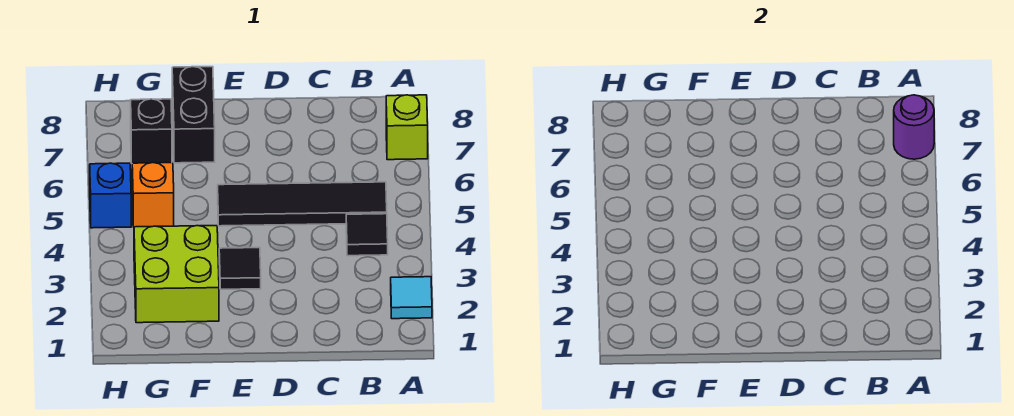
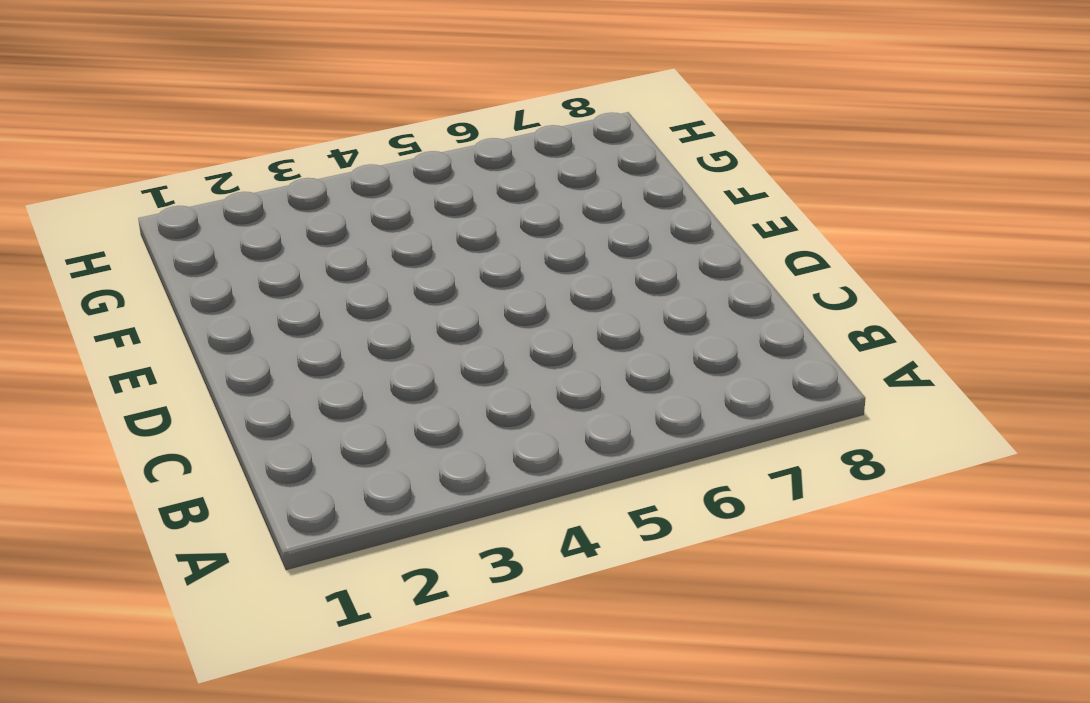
none -> cyan 1x1 tile [391,277,432,319]
none -> lime 1x1 brick [386,95,428,160]

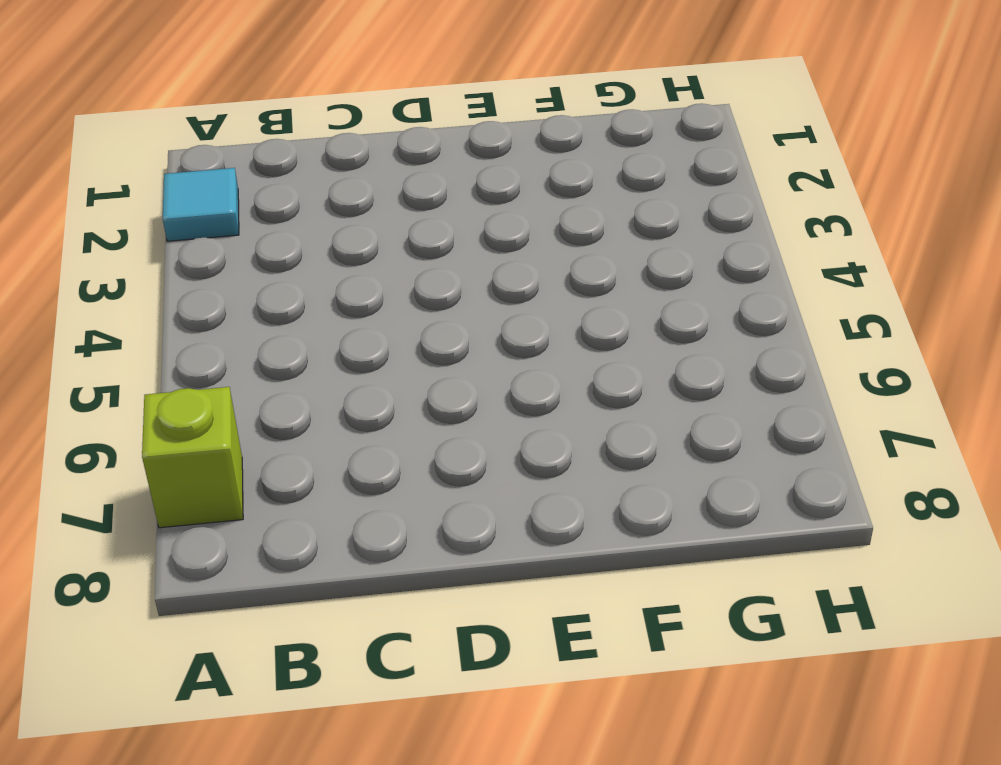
none -> black 1x1 tile [346,214,388,256]
none -> black 1x4 tile [218,182,387,226]

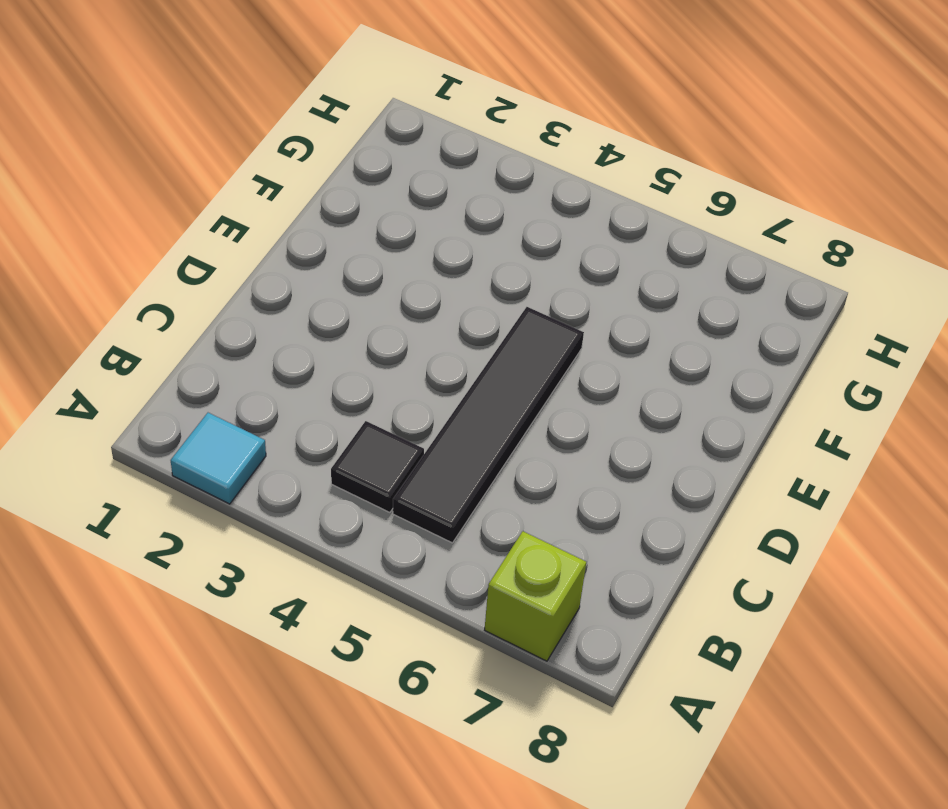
none -> black 1x1 tile [219,248,261,289]
none -> lime 2x2 brick [134,226,219,323]

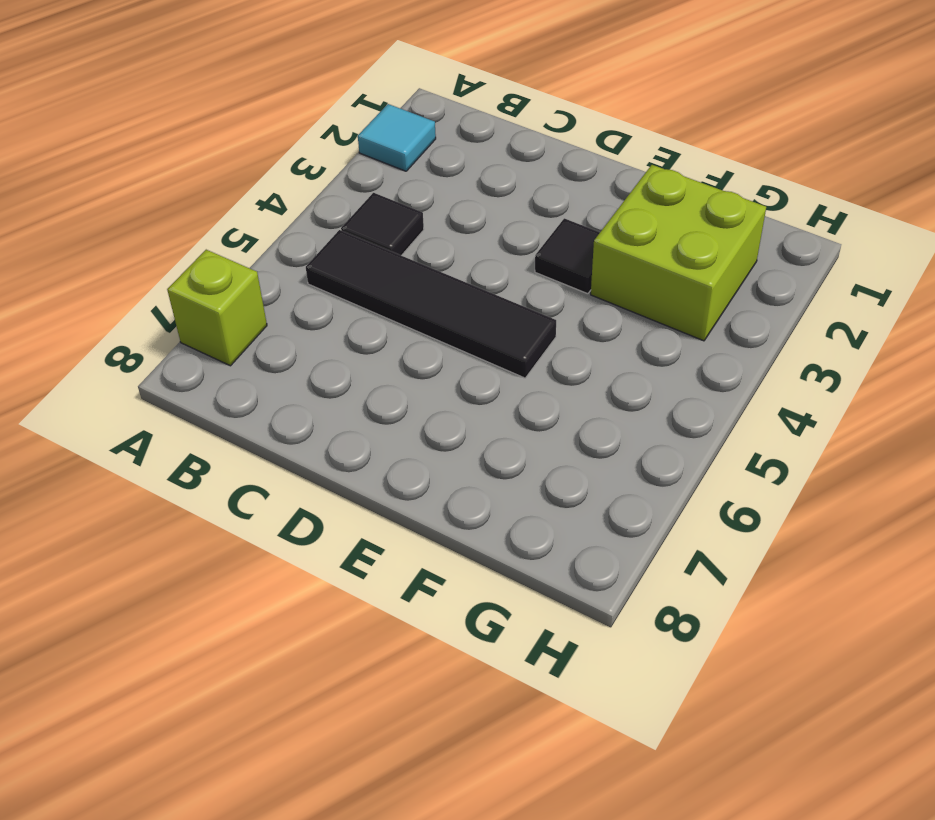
none -> black 1x2 brick [172,67,215,163]
none -> orange 1x1 brick [132,163,174,227]

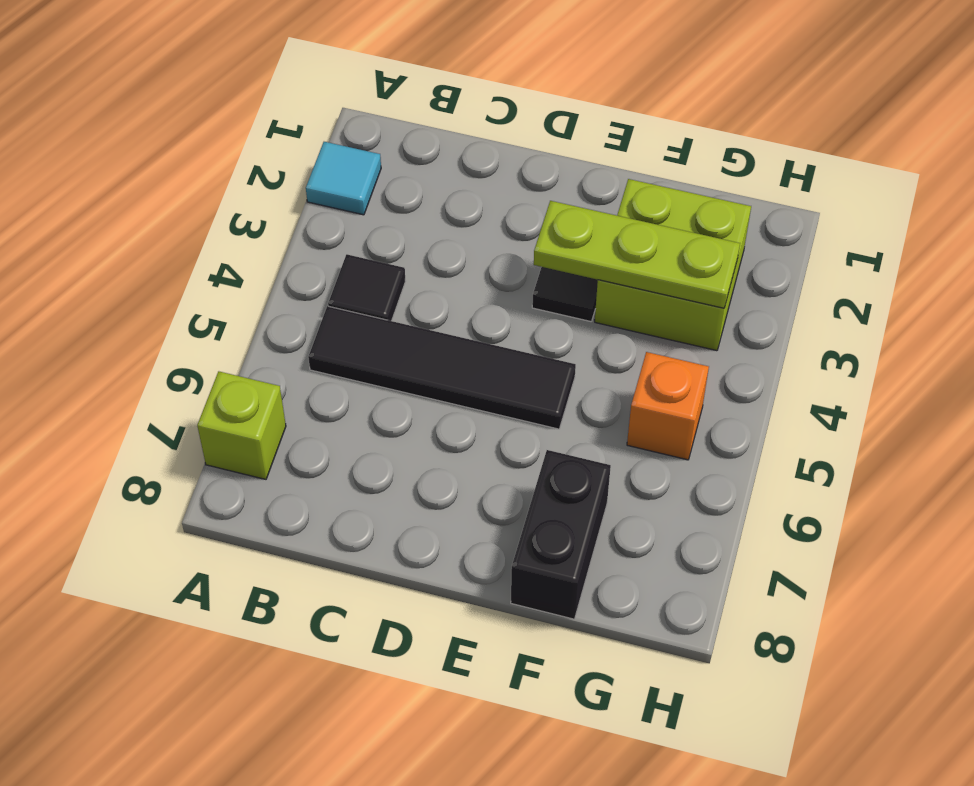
lime 1x3 plate [534,201,740,308] -> none
none -> black 1x1 brick [131,99,172,163]
none -> blue 1x1 brick [90,163,131,228]

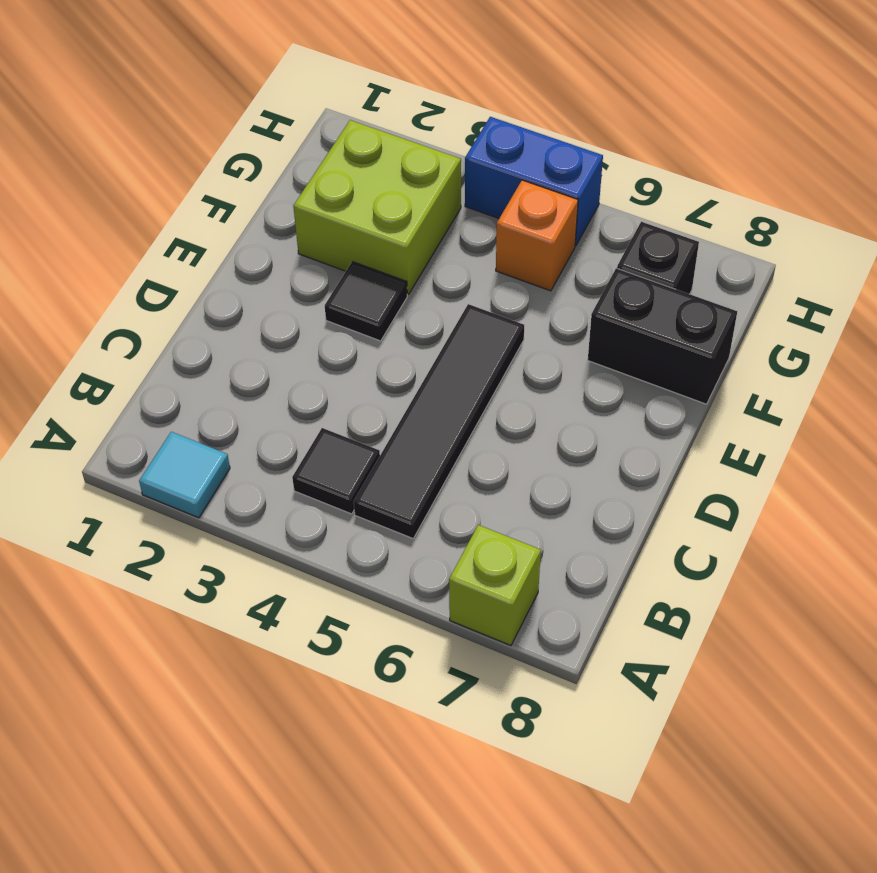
blue 1x2 brick [465,117,603,246] -> blue 1x1 brick [90,163,131,228]
none -> purple 1x1 round brick [894,95,934,159]

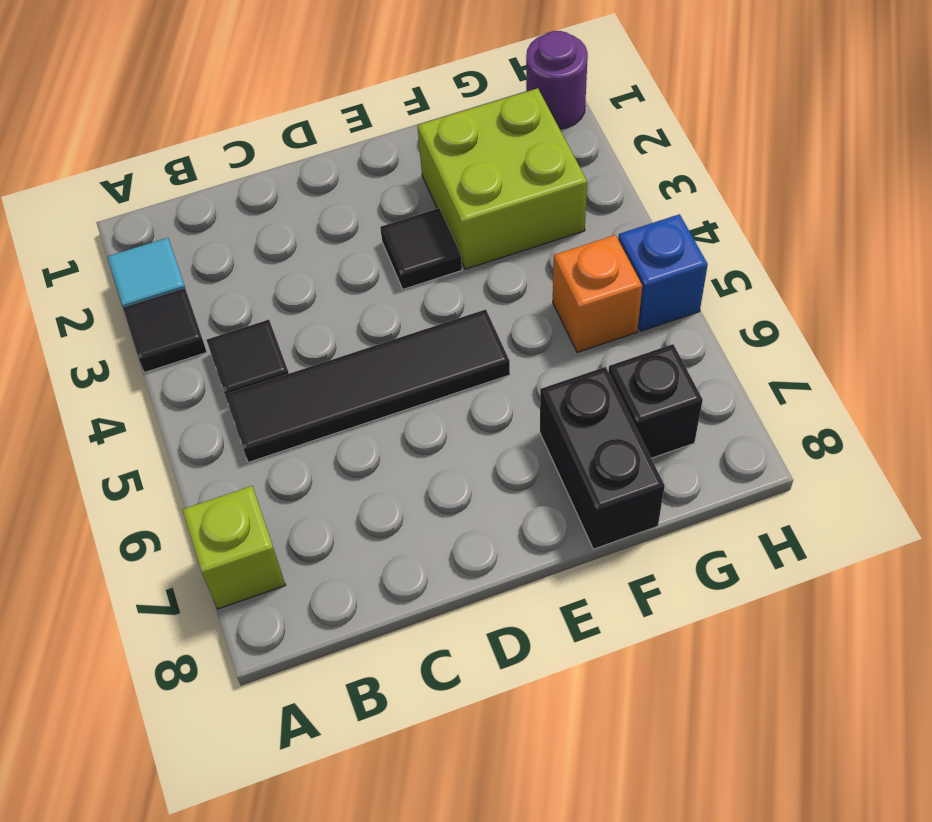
black 1x1 tile [123,288,207,373] -> none
purple 1x1 round brick [526,31,588,129] -> purple 1x1 round brick moved to [894,95,934,159]

